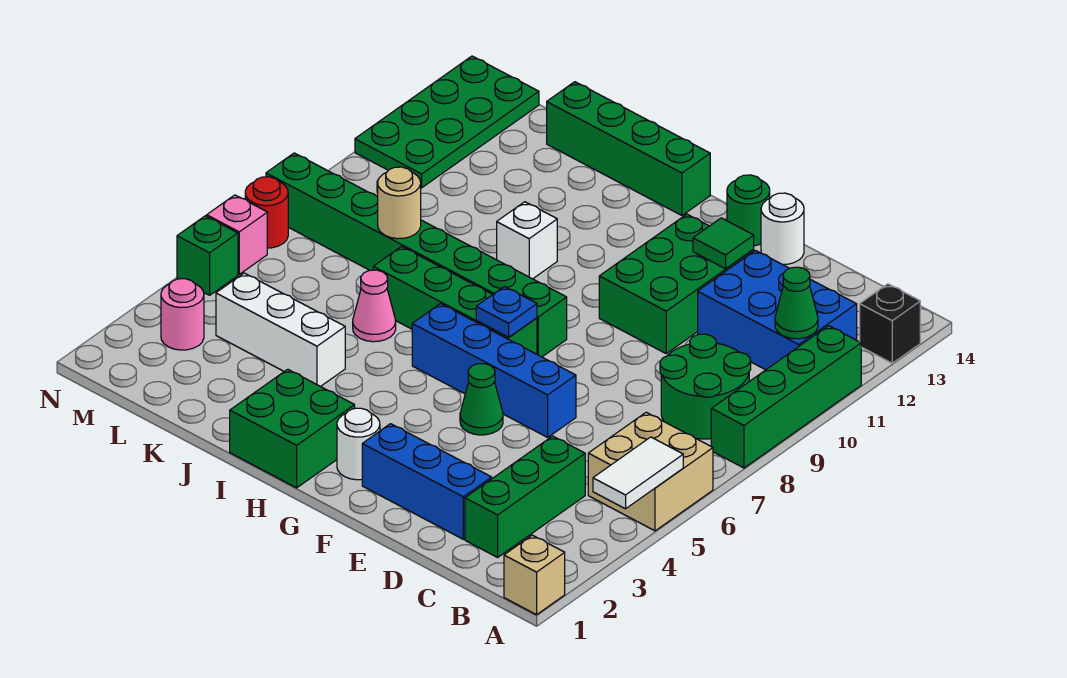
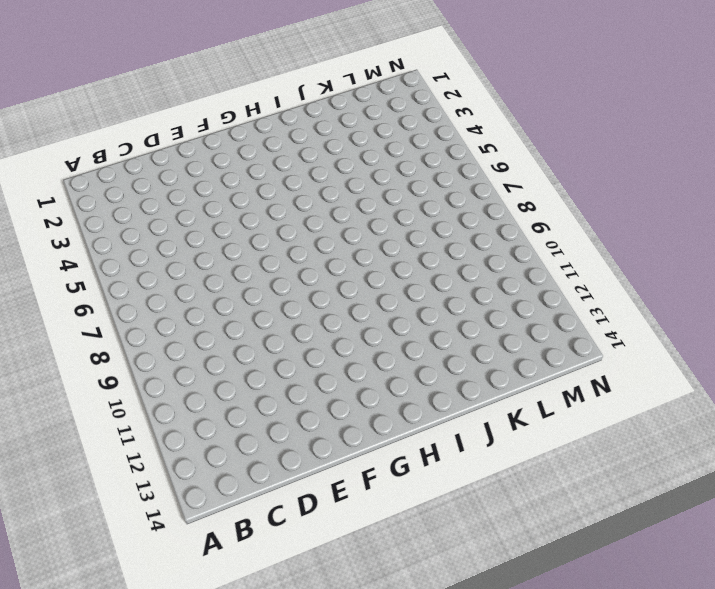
none -> tan 1x1 brick [504,535,565,615]
none -> tan 2x2 brick [588,412,713,531]
none -> green 1x4 brick [711,326,861,468]
none -> black 1x1 brick [860,284,920,363]

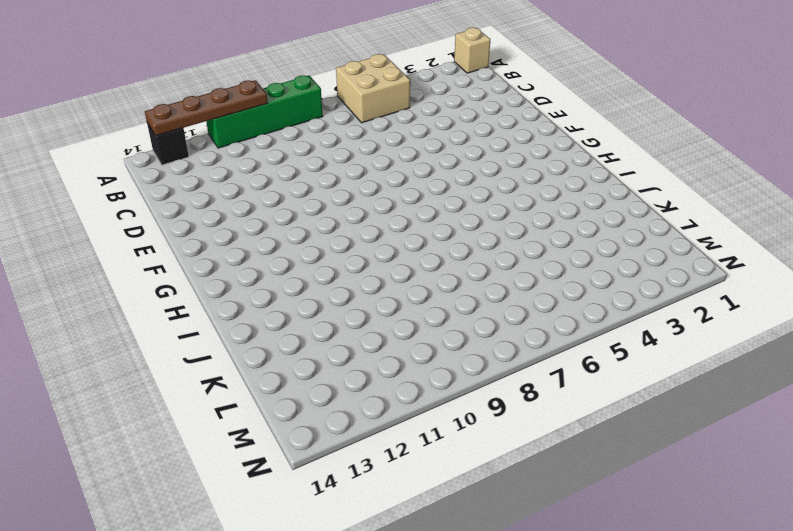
brown 1x4 plate [145,80,268,136] -> none
none -> green 2x2 round brick [660,334,751,439]
none -> blue 2x3 brick [698,250,857,370]
none -> green 1x3 brick [465,436,585,557]
none -> blue 1x3 brick [362,424,492,539]

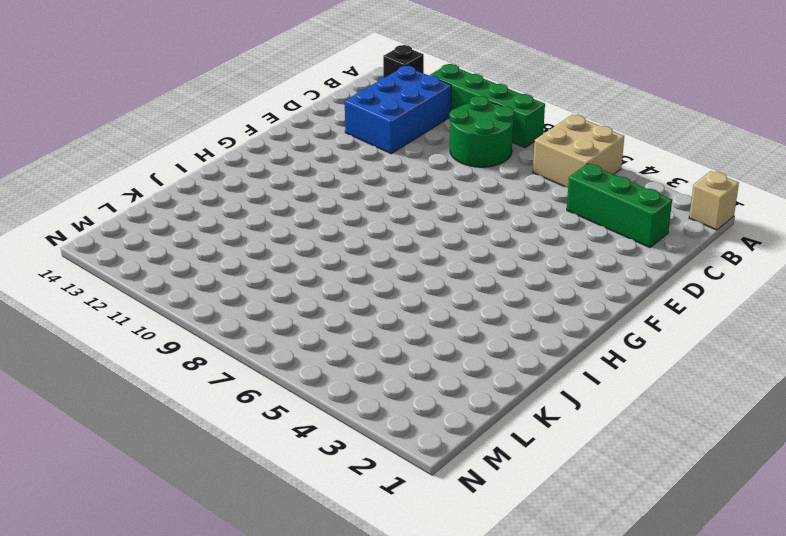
none -> blue 1x3 brick [362,424,492,539]
none -> blue 1x4 brick [412,304,576,437]
none -> green 2x3 brick [599,214,754,353]
none -> white 1x1 round brick [761,193,804,265]

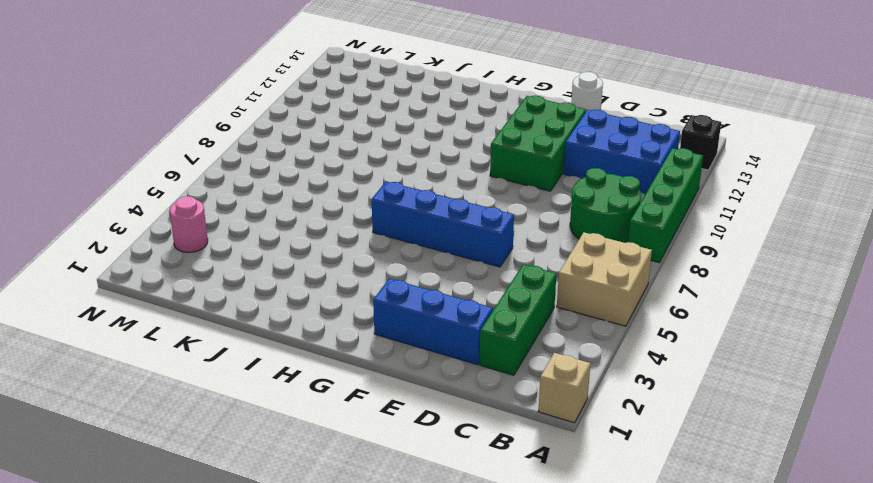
none -> green 1x1 cone [460,364,503,435]
none -> green 1x1 round brick [727,175,770,246]
none -> white 1x1 round brick [337,408,380,480]
none -> green 1x4 brick [373,246,537,354]

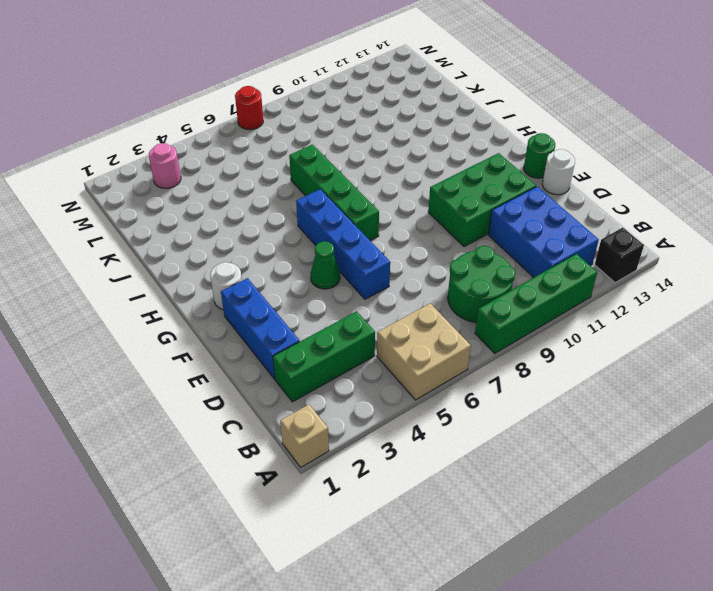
none -> green 1x8 brick [266,153,567,357]
none -> green 2x2 brick [230,369,355,488]
none -> green 1x4 brick [547,82,710,215]
none -> white 1x1 brick [497,202,557,279]

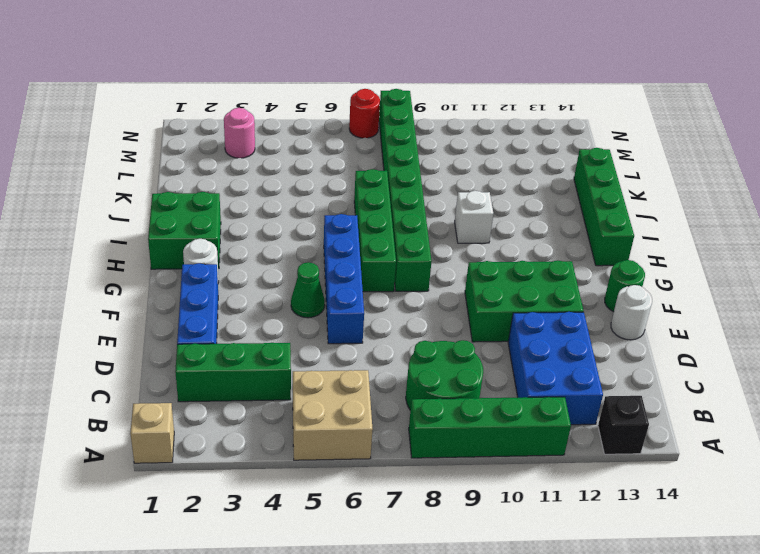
none -> white 1x3 brick [216,273,345,387]
none -> pink 1x1 cone [353,270,396,342]
none -> green 2x4 plate [355,56,539,188]
none -> green 1x1 brick [177,216,238,295]

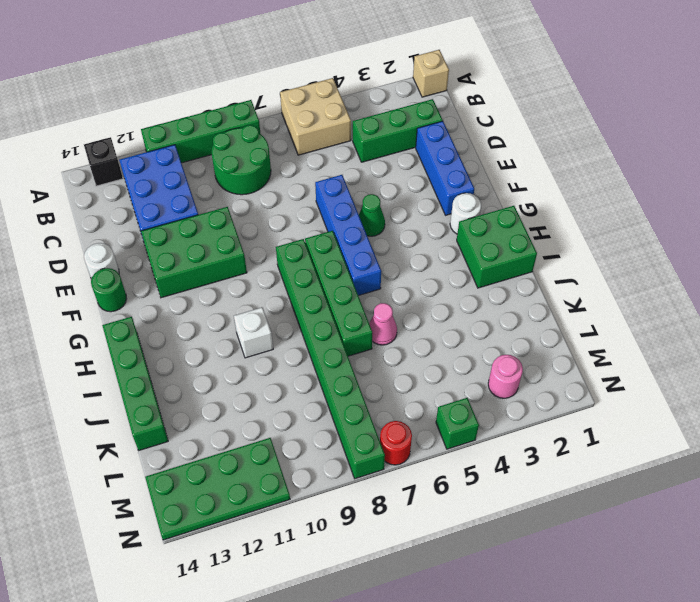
none -> white 1x3 brick [216,273,345,387]
none -> pink 1x1 brick [207,195,267,274]
none -> white 1x2 tile [593,437,683,509]
none -> green 1x1 cone [775,267,818,339]

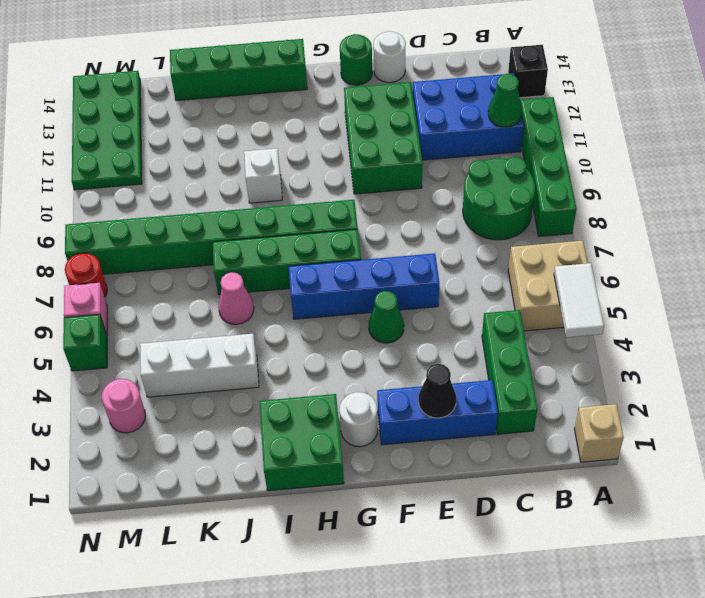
black 1x1 cone [419,364,456,418] -> none
none -> green 1x1 tile [693,218,754,269]
none -> blue 1x1 plate [476,287,537,337]
none -> tan 1x1 round brick [378,167,421,239]

